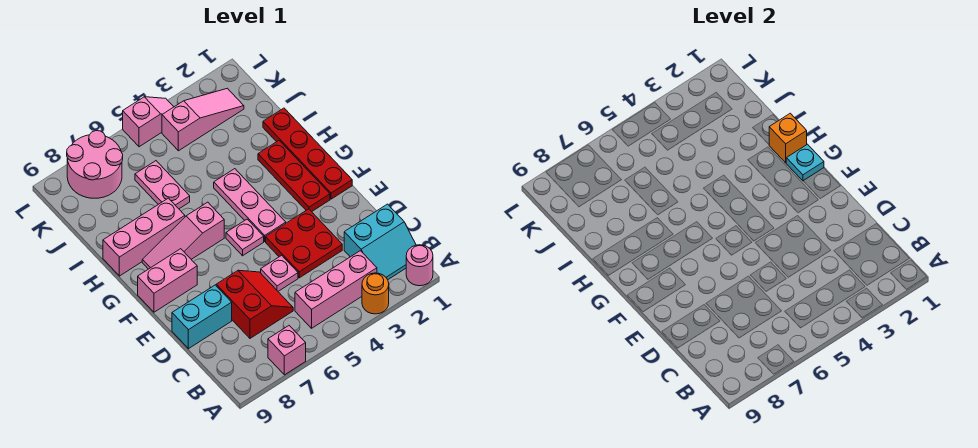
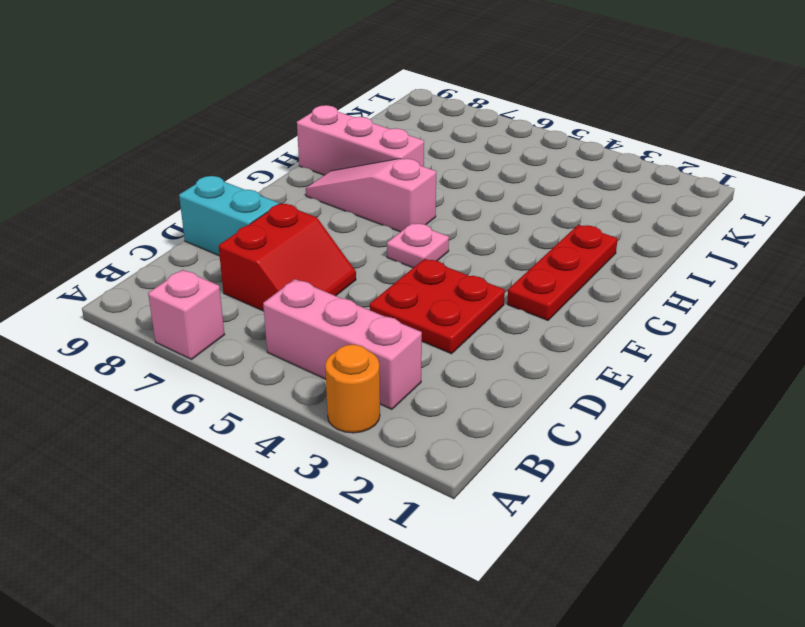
none -> pink 1x1 round brick [406,245,433,286]
none -> cyan 2x2 slope [344,204,416,280]
none -> pink 1x1 plate [261,255,298,291]

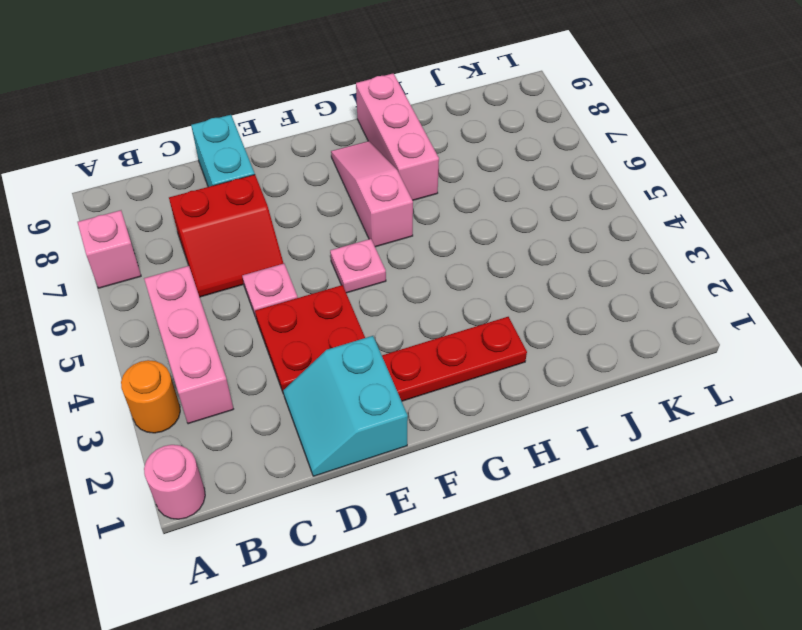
cyan 2x2 slope [283,336,408,476] -> cyan 2x2 slope moved to [344,204,416,280]
none -> red 1x4 plate [263,108,352,199]
none -> pink 1x3 plate [214,169,286,241]
none -> pink 1x2 brick [138,249,197,312]

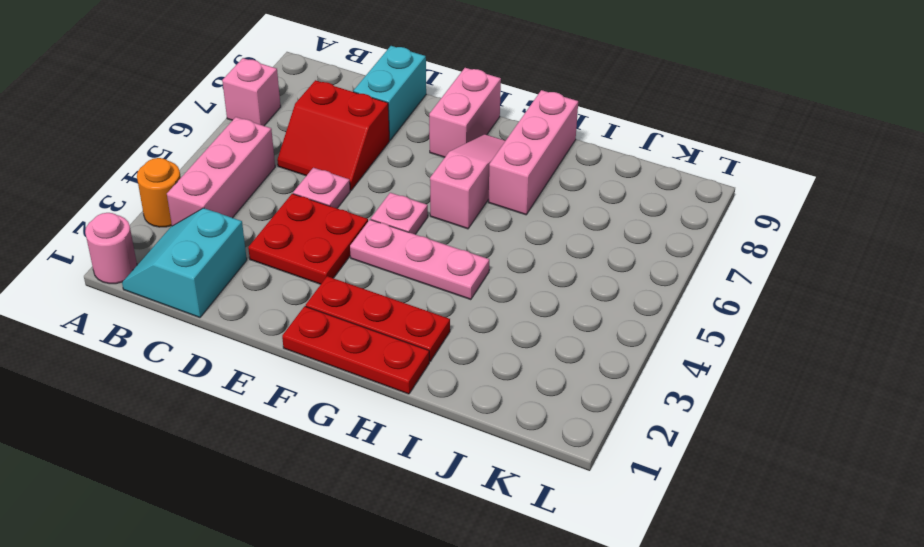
red 1x3 plate [282,306,429,394] -> red 1x4 plate [263,108,352,199]
none -> pink 1x2 plate [135,161,190,209]
none -> pink 1x3 slope [162,88,244,151]
none -> pink 2x2 round brick [67,131,123,198]

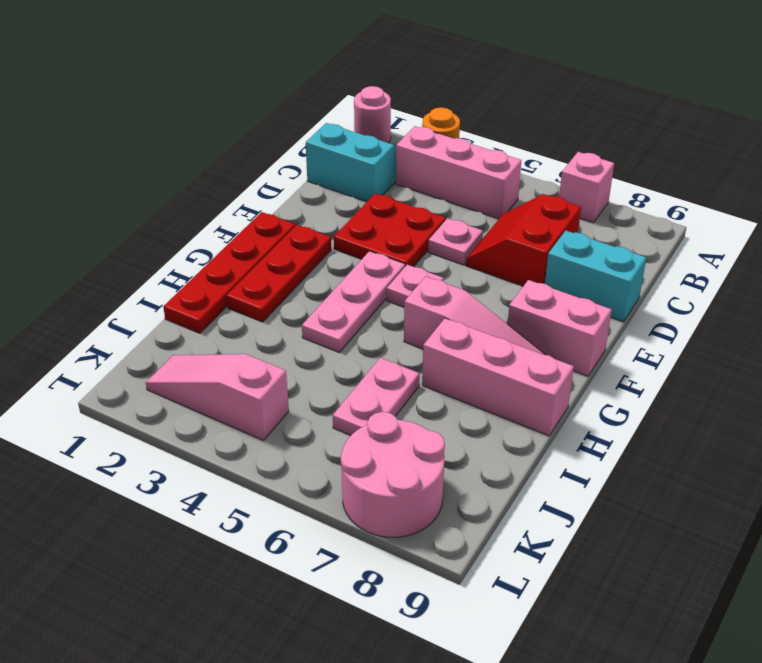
none -> pink 1x2 slope [123,97,173,147]
none -> cyan 1x1 plate [786,144,824,181]
none -> orange 1x1 brick [769,113,807,163]

